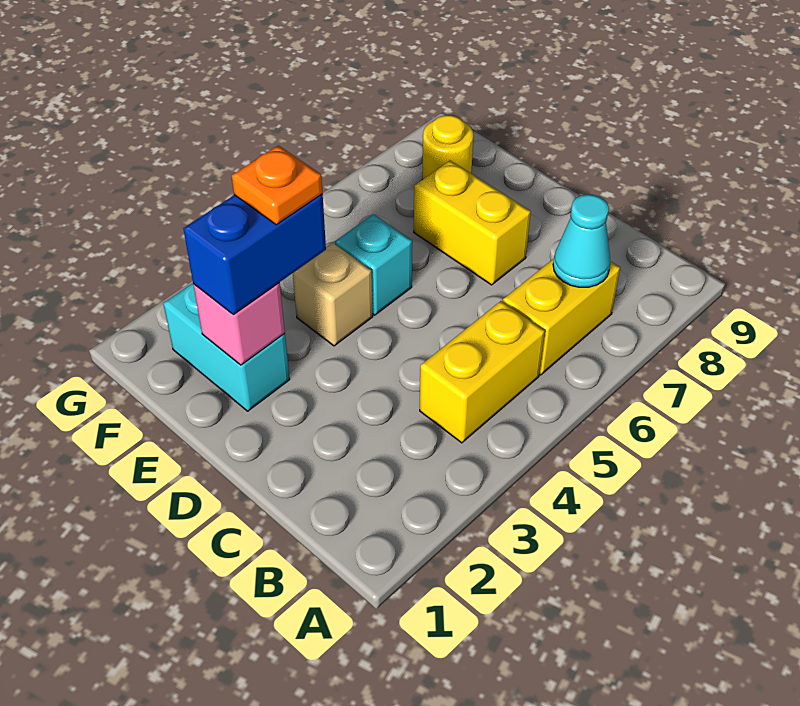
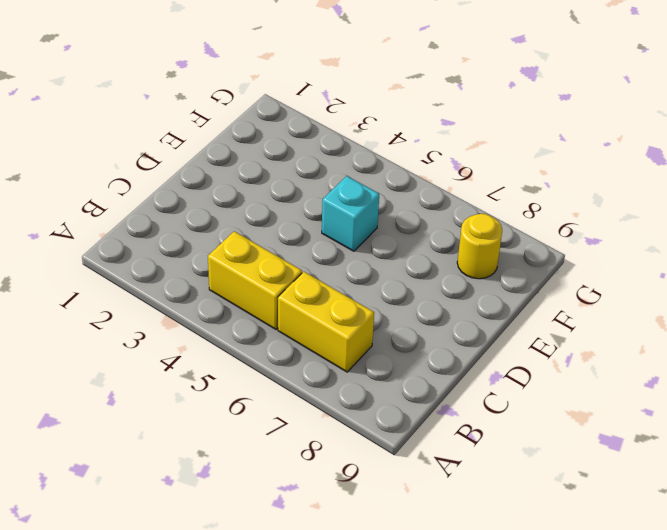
none -> yellow 1x2 brick [414,161,531,285]
none -> cyan 1x2 brick [163,283,290,411]

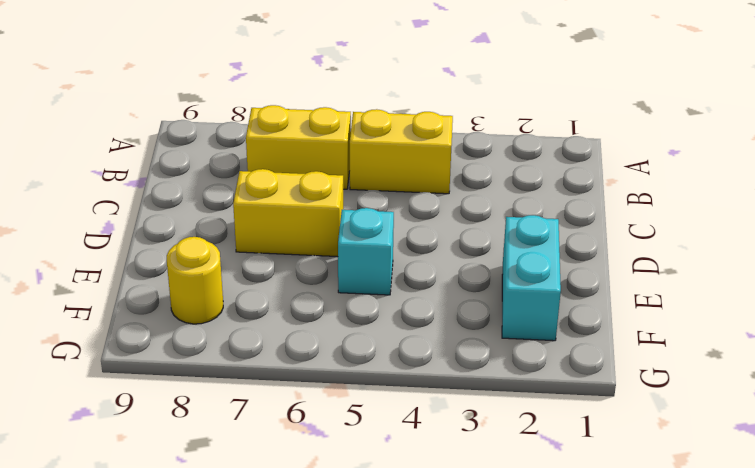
yellow 1x2 brick [233,169,343,257] -> yellow 1x2 brick turned to [414,161,531,285]
none -> tan 1x1 brick [293,243,373,346]
none -> cyan 1x1 cone [553,194,611,287]

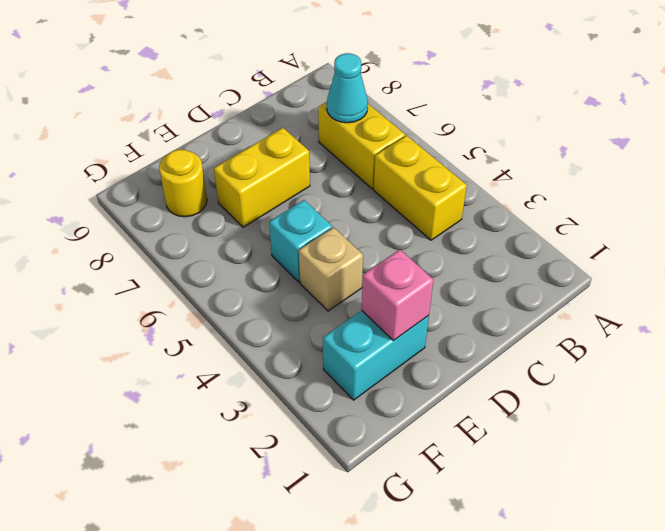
none -> blue 1x2 brick [183,194,326,315]
none -> orange 1x1 plate [232,146,323,225]

